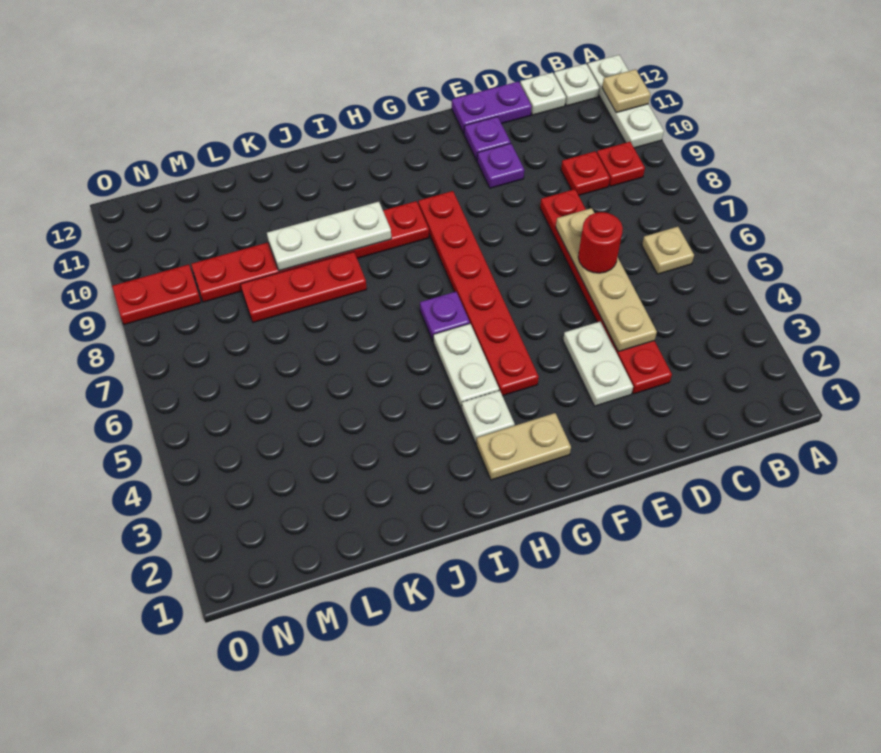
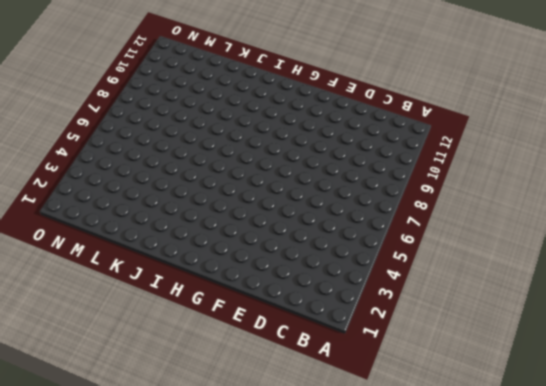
none -> white 1x3 plate [588,55,664,148]
none -> tan 1x1 plate [642,227,694,274]
none -> red 1x1 plate [597,142,645,187]

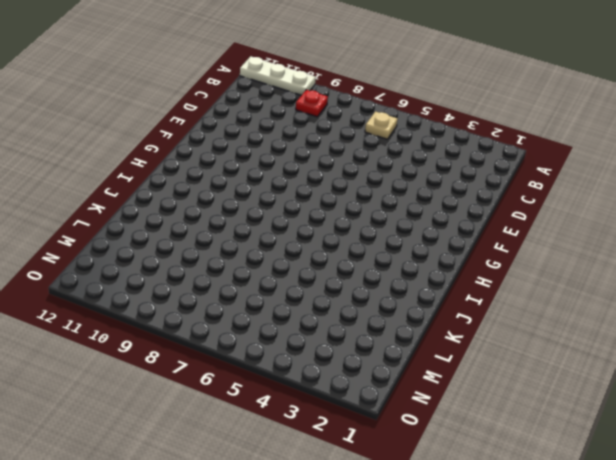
none -> white 1x1 plate [554,64,600,106]
none -> red 1x1 plate [561,151,610,195]
none -> white 1x1 plate [520,72,566,115]

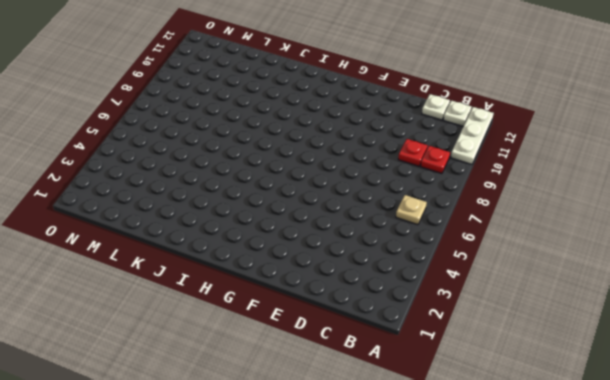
none -> red 1x6 plate [540,189,672,394]
none -> purple 1x2 plate [452,81,532,133]
none -> white 1x2 plate [563,321,633,406]

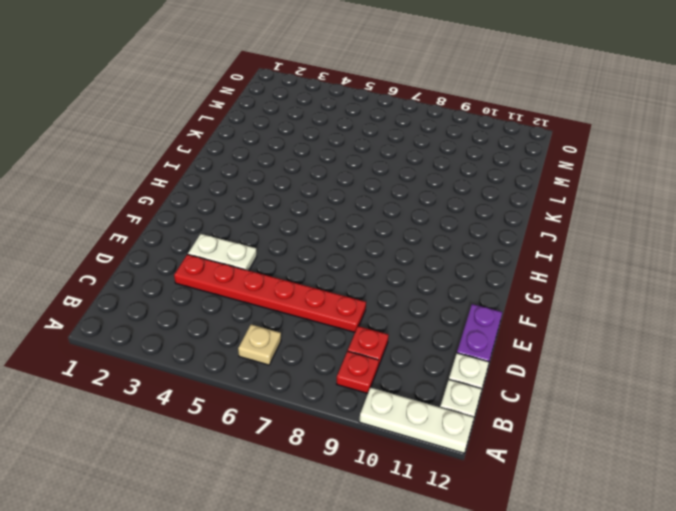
none -> purple 1x1 plate [477,143,524,188]
none -> purple 1x1 plate [464,117,511,160]
none -> tan 1x2 plate [476,413,571,480]

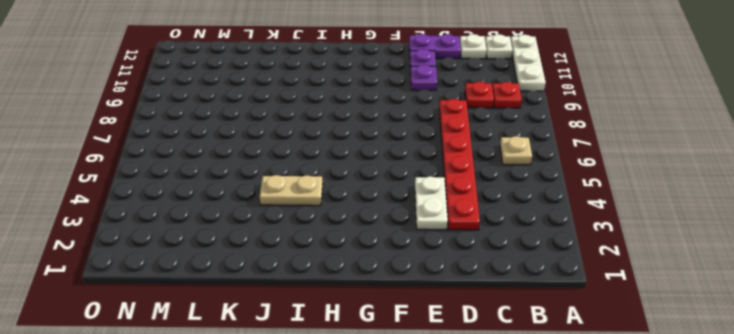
tan 1x2 plate [260,175,323,206] -> tan 1x2 plate moved to [476,413,571,480]
none -> red 1x6 plate [418,191,539,396]
none -> white 1x1 plate [462,391,515,444]
none -> white 1x2 plate [433,324,499,408]

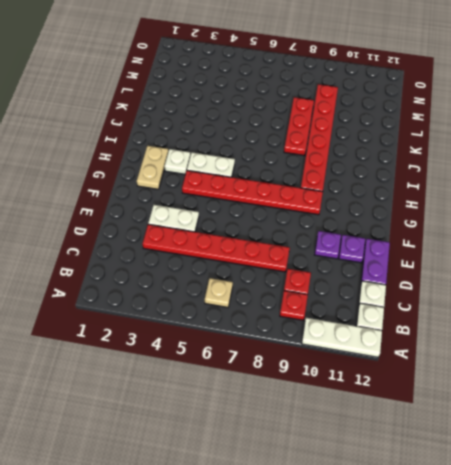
none -> purple 1x1 plate [420,292,470,341]
none -> red 1x2 plate [112,265,201,325]
none -> tan 1x1 plate [602,69,650,113]

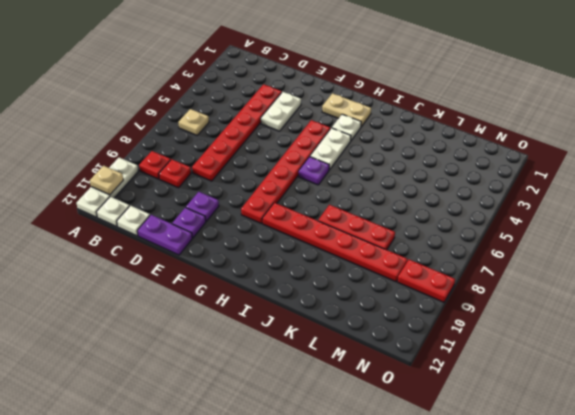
none -> tan 1x4 plate [556,208,657,352]
none -> white 1x3 plate [267,202,391,271]
none -> red 1x1 round brick [578,212,623,273]

